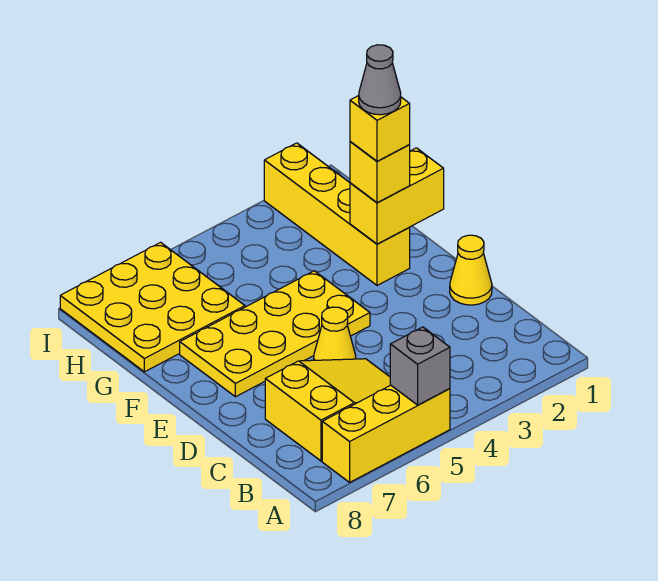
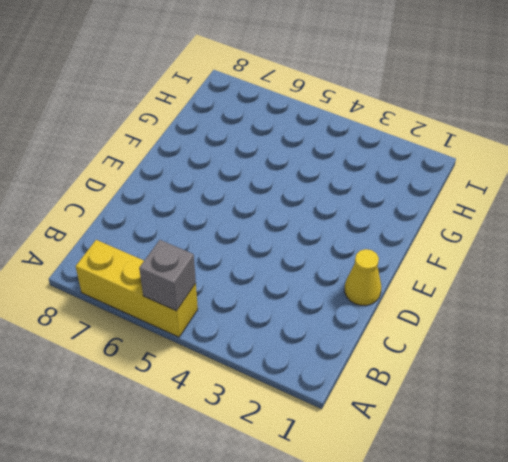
none -> yellow 2x3 slope [265,359,390,461]
none -> yellow 1x1 cone [314,307,356,360]
none -> yellow 2x4 plate [180,271,370,397]

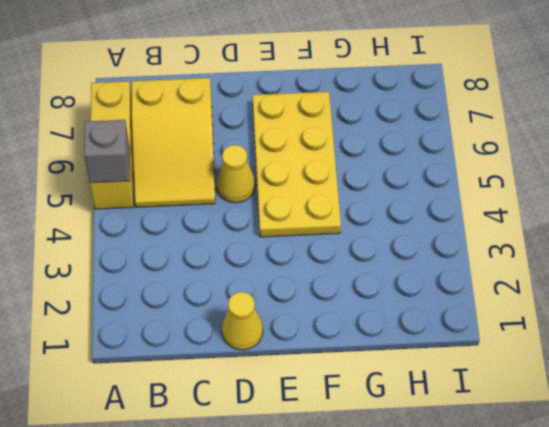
none -> yellow 1x4 brick [264,143,410,285]
none -> yellow 3x3 plate [60,242,245,372]
none -> yellow 1x2 brick [350,148,444,244]

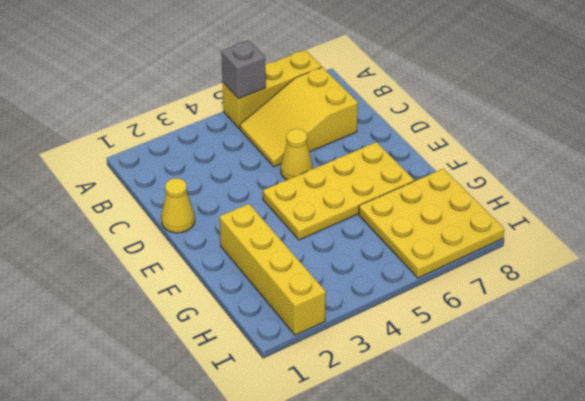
none -> yellow 1x2 brick [350,148,444,244]
none -> yellow 1x1 brick [350,142,410,203]
none -> yellow 1x1 brick [350,96,410,161]

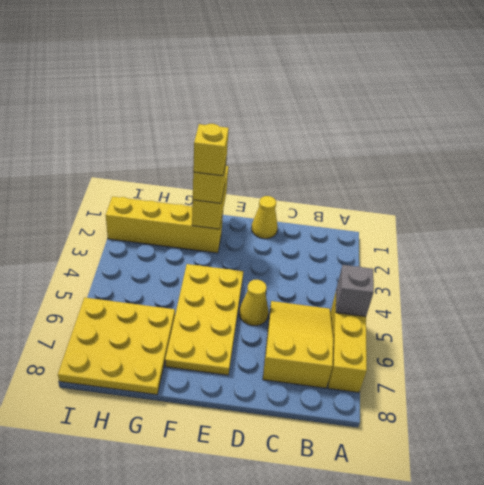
none -> grey 1x1 cone [359,45,401,115]

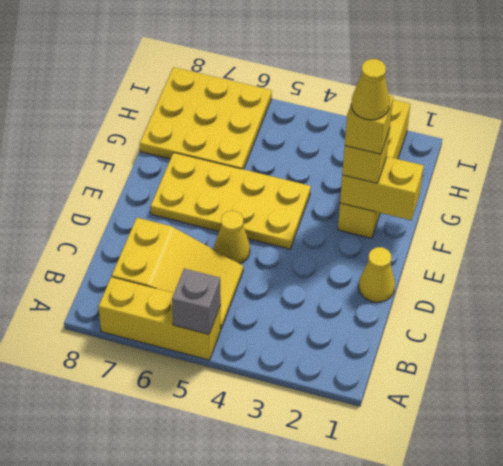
yellow 1x1 cone [351,59,390,120] -> grey 1x1 cone [359,45,401,115]

